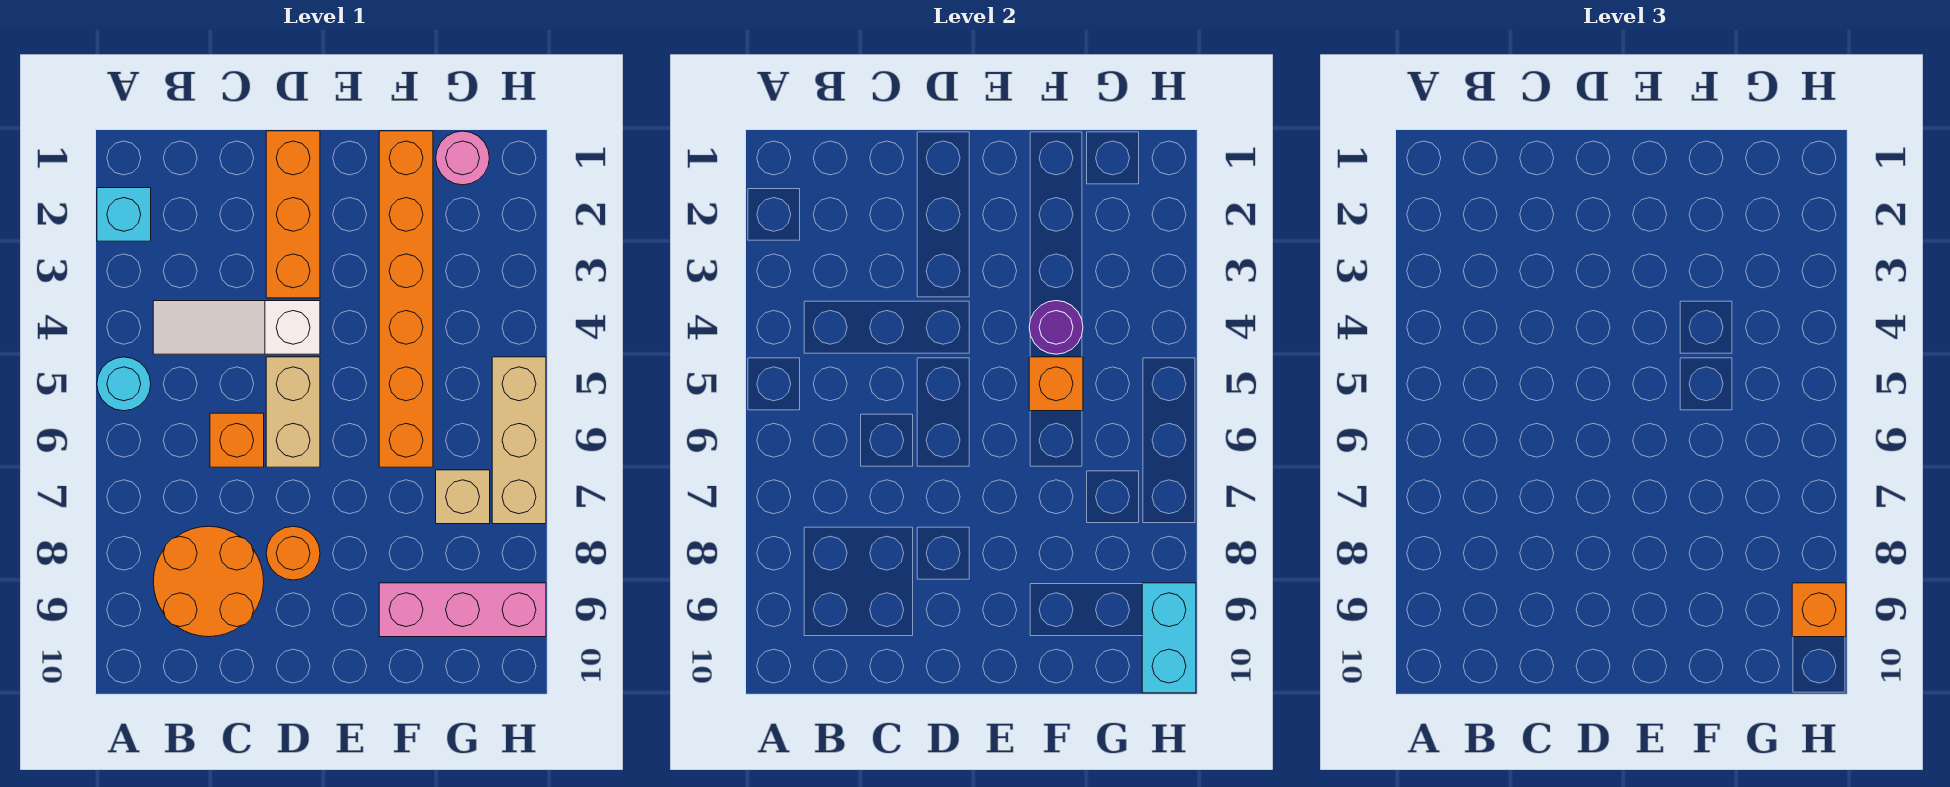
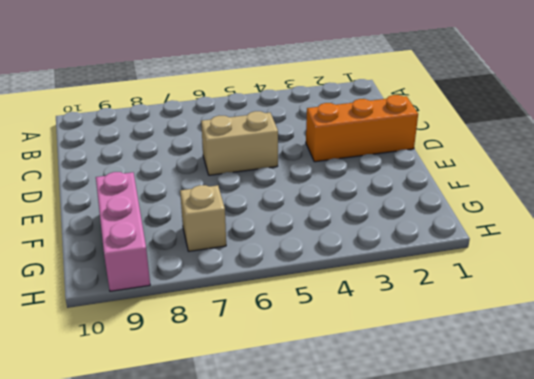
none -> cyan 1x1 brick [97,188,151,241]
none -> cyan 1x1 round brick [97,357,151,411]
none -> white 1x3 slope [153,301,320,354]

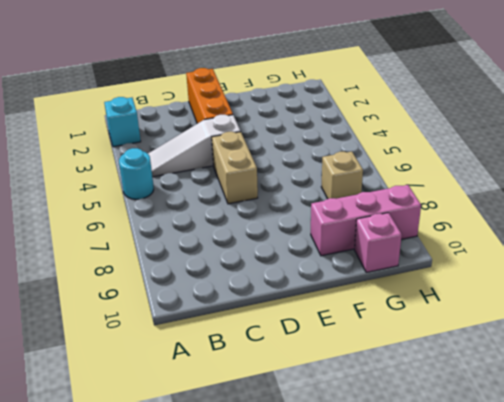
pink 1x1 brick [355,213,402,272] -> none
none -> orange 2x2 round brick [153,526,264,637]
none -> orange 1x1 brick [210,413,264,467]
none -> orange 1x1 round brick [266,526,320,580]

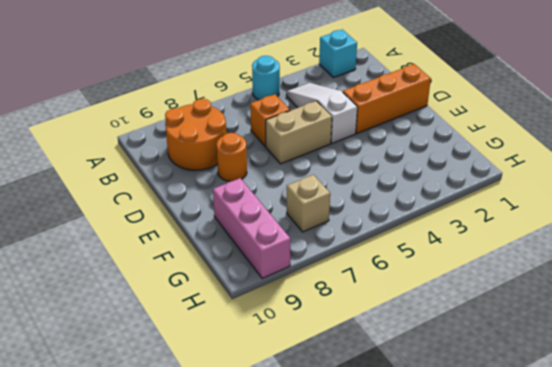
none -> orange 1x6 brick [379,131,433,467]
none -> pink 1x1 round brick [436,131,489,185]
none -> tan 1x3 brick [492,357,546,524]

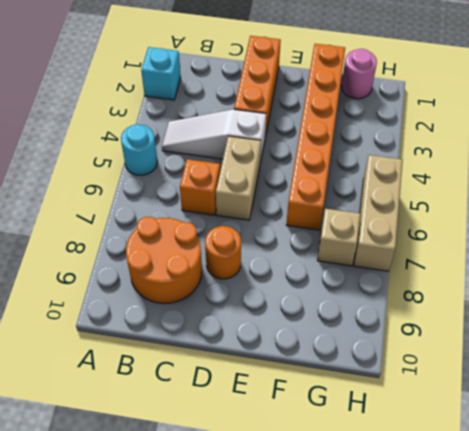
none -> pink 1x3 brick [379,583,546,637]
none -> purple 1x1 round brick [1029,301,1083,354]
none -> orange 1x1 brick [1029,357,1083,411]

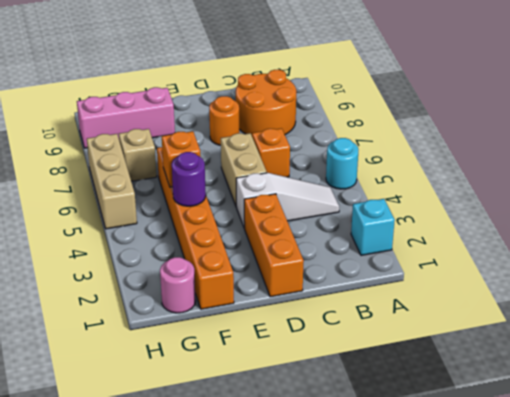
none -> cyan 1x2 brick [1142,583,1196,693]
none -> orange 1x1 brick [1792,583,1846,637]

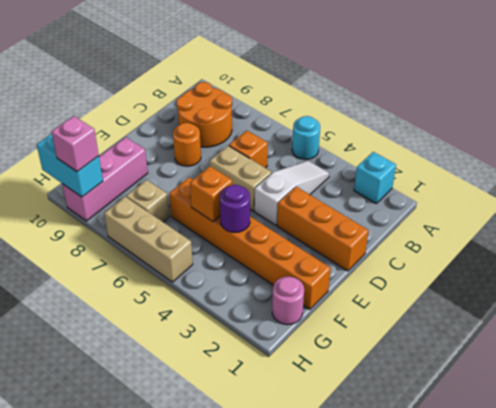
pink 1x1 brick [52,116,99,172] -> orange 1x1 brick [1792,583,1846,637]

